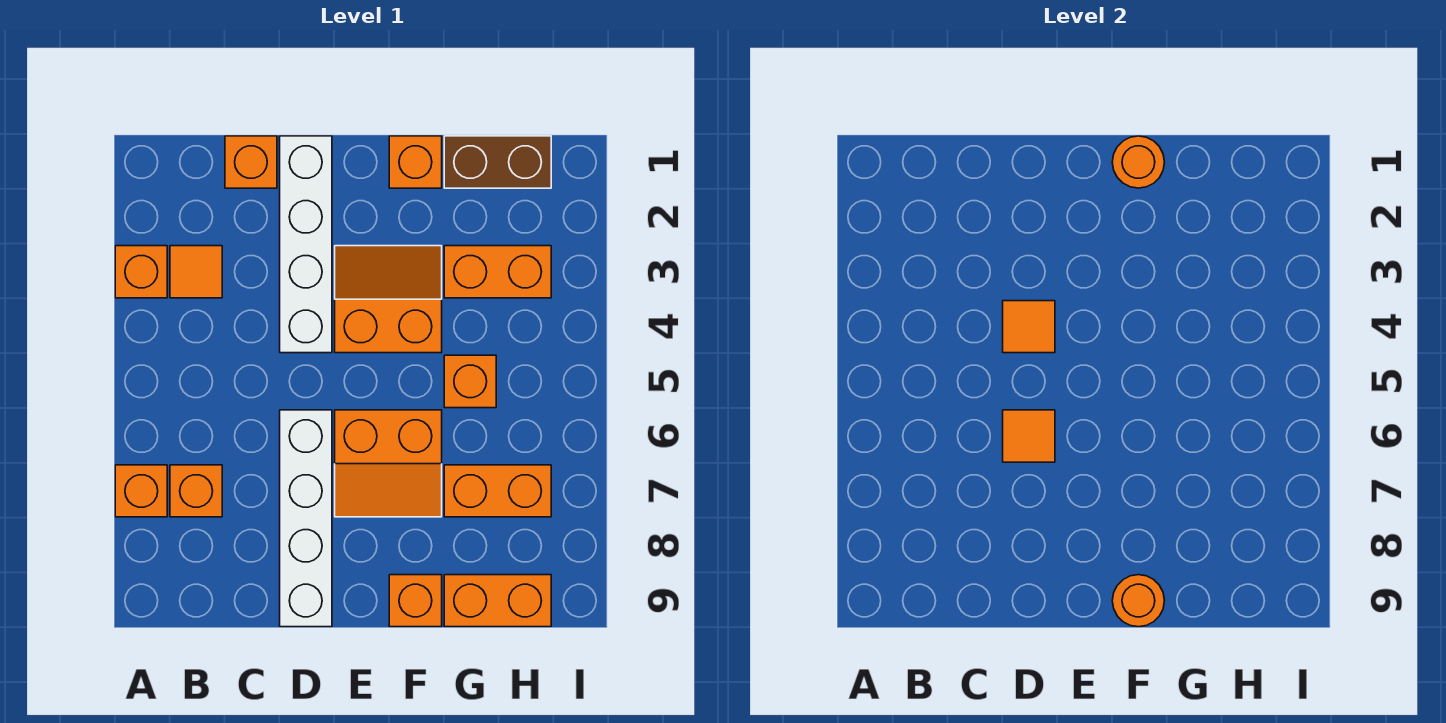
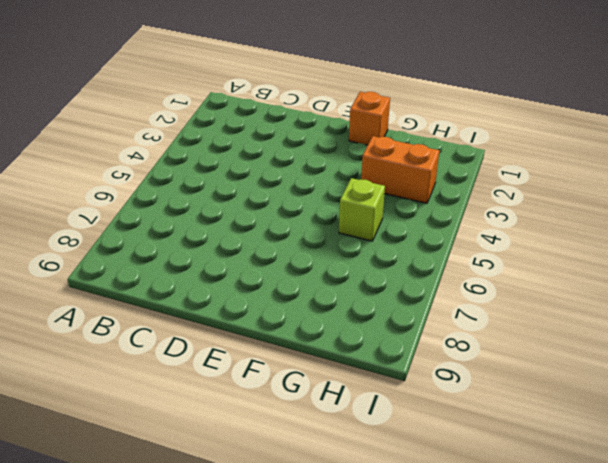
lime 1x1 brick [339,178,385,241] -> orange 1x1 brick [444,355,496,408]
none -> orange 1x1 brick [115,246,167,298]
none -> orange 1x1 brick [115,465,167,517]
none -> orange 1x1 tile [170,246,222,298]

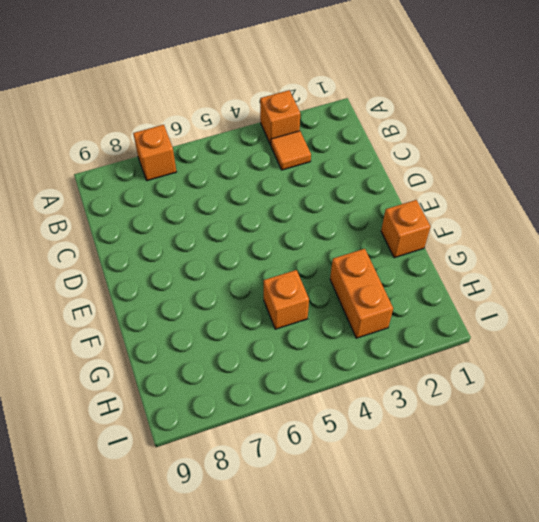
none -> orange 1x1 brick [170,465,222,517]
none -> orange 1x1 brick [225,136,277,188]
none -> white 1x4 brick [280,136,332,353]

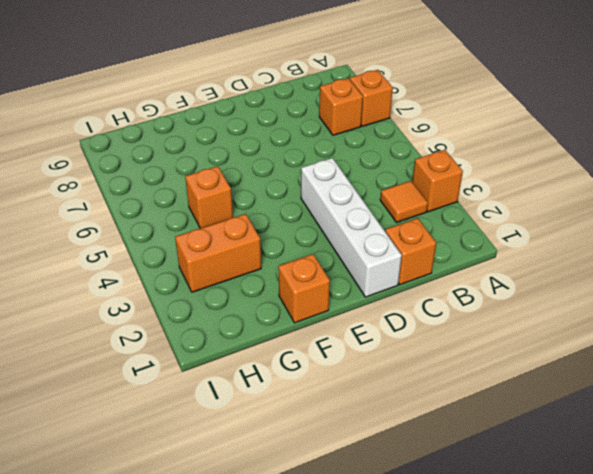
none -> white 1x4 brick [280,410,332,627]
none -> orange 2x2 slope [335,246,442,353]
none -> orange 2x2 slope [335,410,442,517]

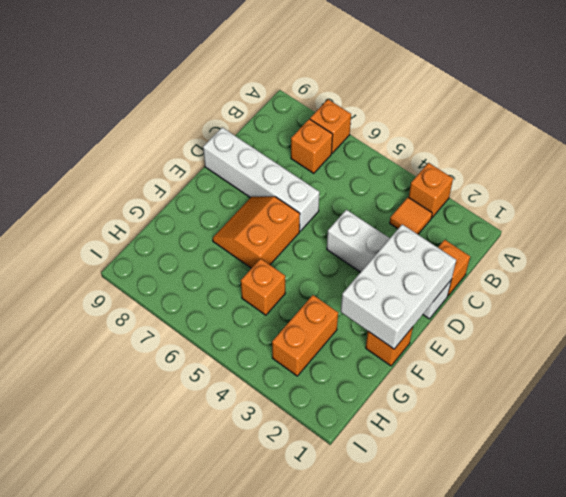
white 2x3 brick [341,224,456,349] -> orange 1x1 round brick [1112,136,1164,188]
none -> orange 2x2 slope [335,246,442,353]
none -> orange 1x1 brick [389,575,442,627]
none -> brown 1x2 brick [444,136,551,188]

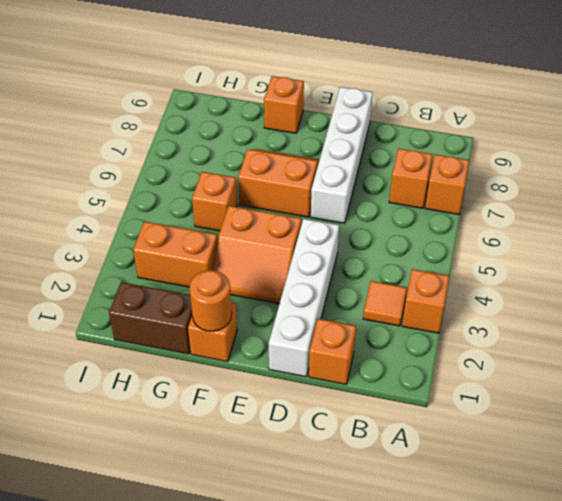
none -> orange 1x2 brick [444,465,551,517]
none -> orange 1x2 brick [444,575,551,627]
none -> orange 1x1 tile [1003,301,1055,353]

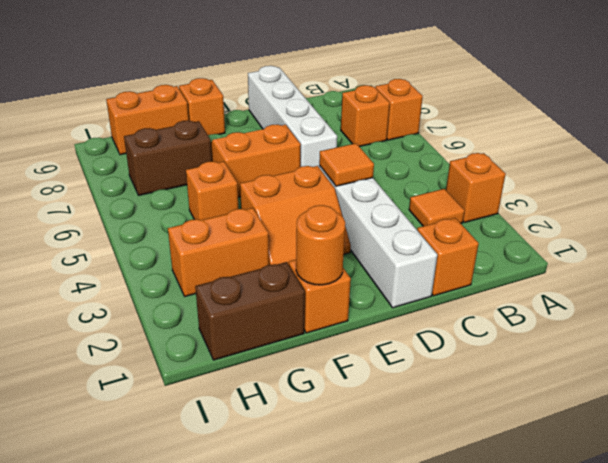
brown 1x2 brick [124,120,212,195] -> orange 1x2 brick [444,465,551,517]
none -> orange 1x1 tile [1003,410,1055,462]
none -> orange 1x1 round brick [1112,575,1165,627]

